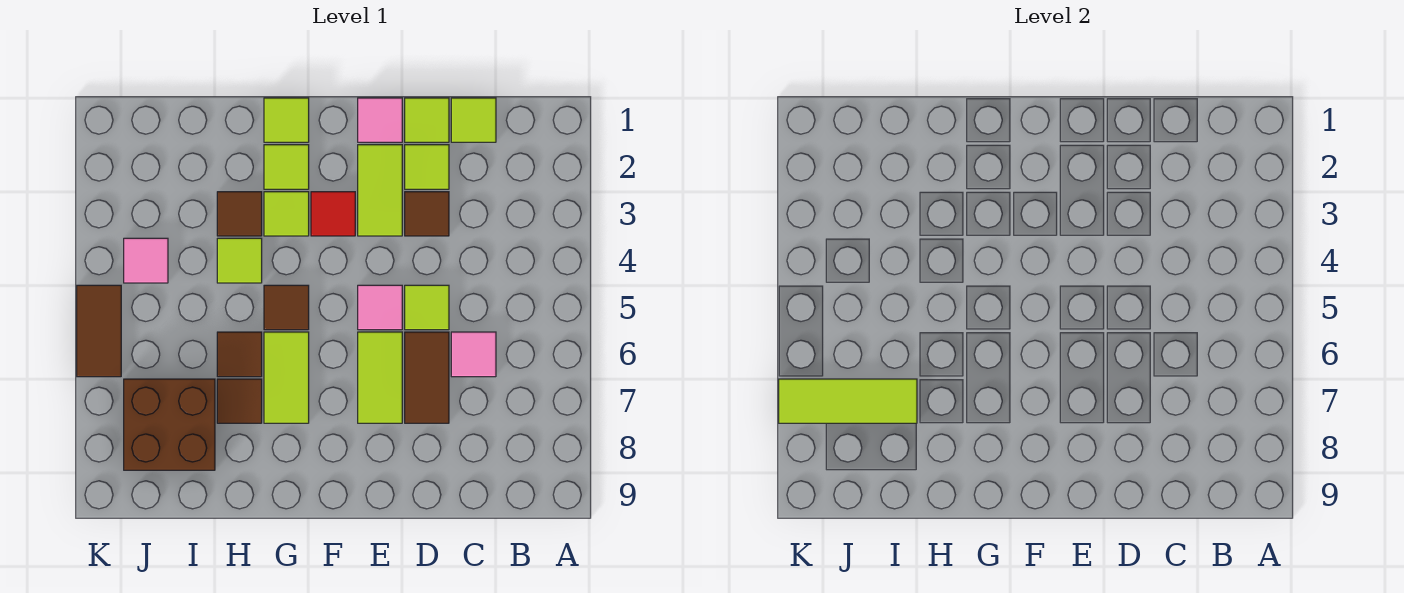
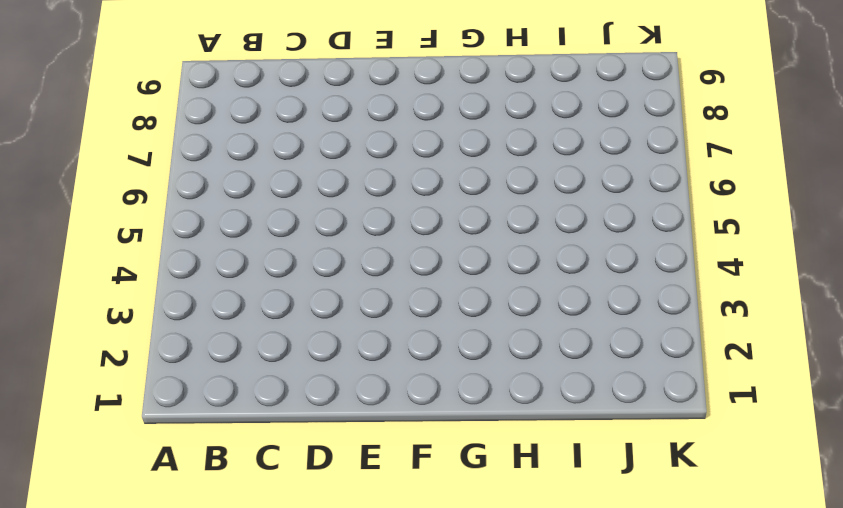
none -> lime 1x1 tile [451,98,496,142]
none -> pink 1x1 tile [451,332,496,377]
none -> lime 1x1 tile [405,98,449,142]

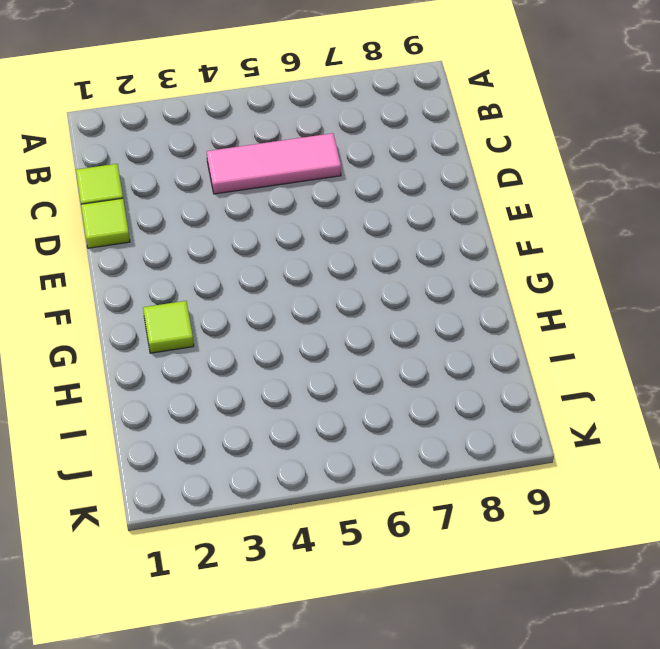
pink 1x3 tile [207,133,341,194] -> pink 1x1 tile [451,332,496,377]
none -> lime 1x1 tile [405,145,449,189]
none -> brown 1x1 tile [405,192,449,236]
none -> lime 1x1 tile [405,285,449,330]

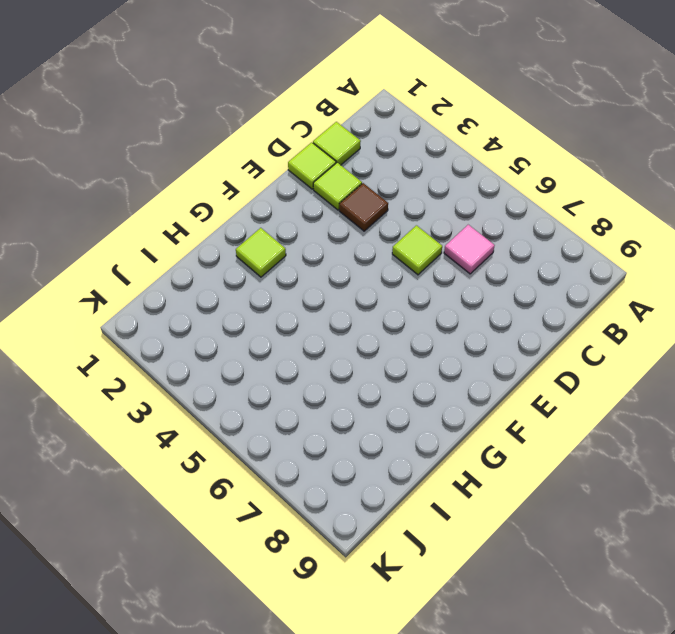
none -> brown 1x2 tile [405,332,449,423]
none -> pink 1x1 tile [358,98,402,142]
none -> lime 1x2 tile [358,145,402,236]

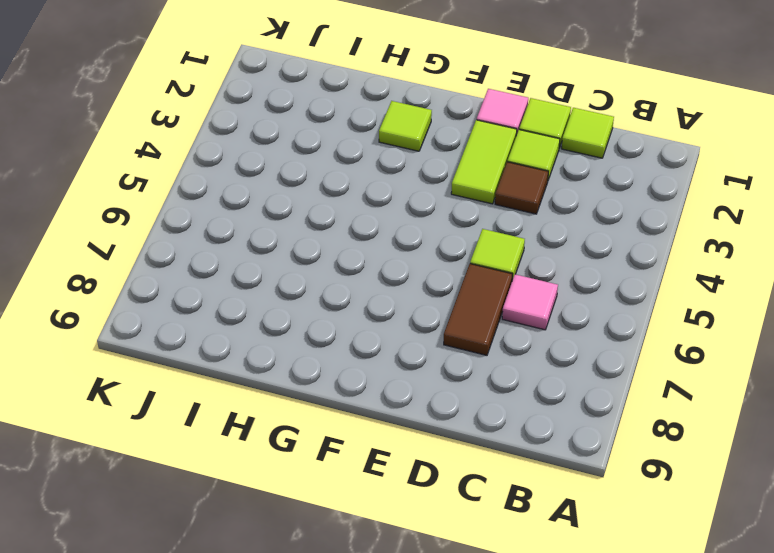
none -> pink 1x1 tile [358,285,402,330]
none -> lime 1x2 tile [358,332,402,423]
none -> red 1x1 tile [311,192,355,236]

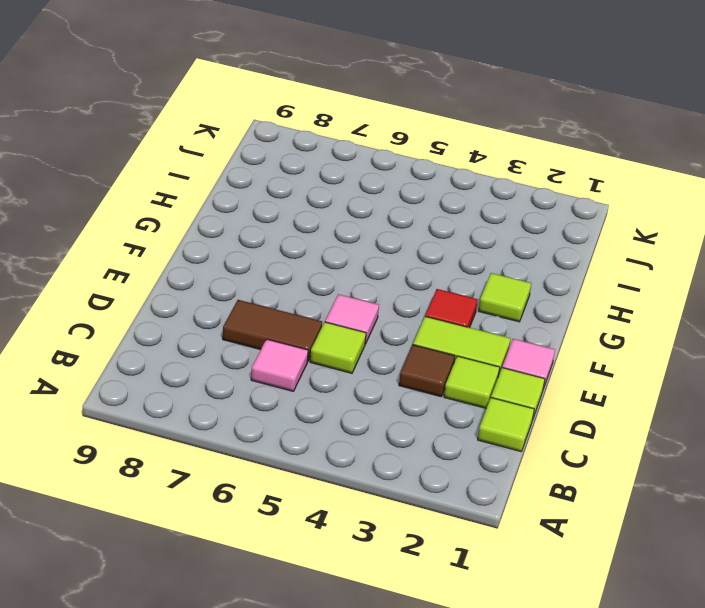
none -> lime 1x2 tile [358,332,402,423]
none -> lime 1x1 tile [264,98,309,142]
none -> lime 1x1 tile [264,192,309,236]

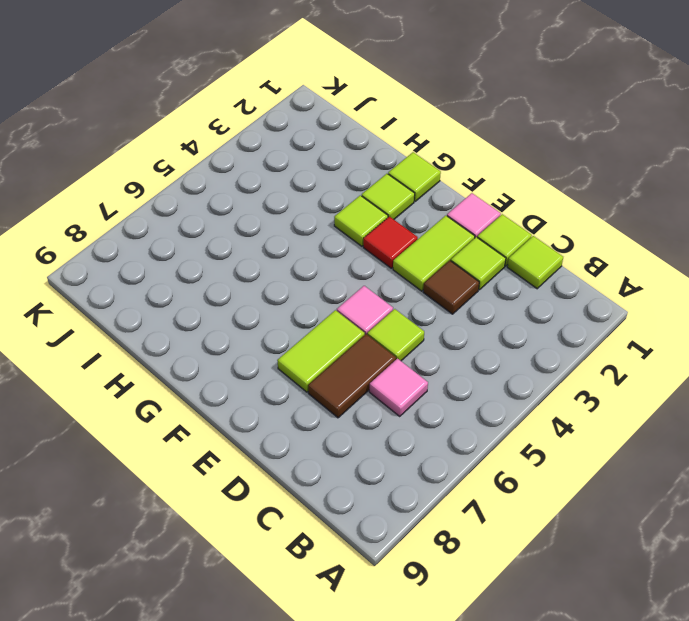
none -> brown 1x1 tile [264,285,309,330]
none -> lime 1x2 tile [264,332,309,423]
none -> brown 1x1 tile [217,192,262,236]

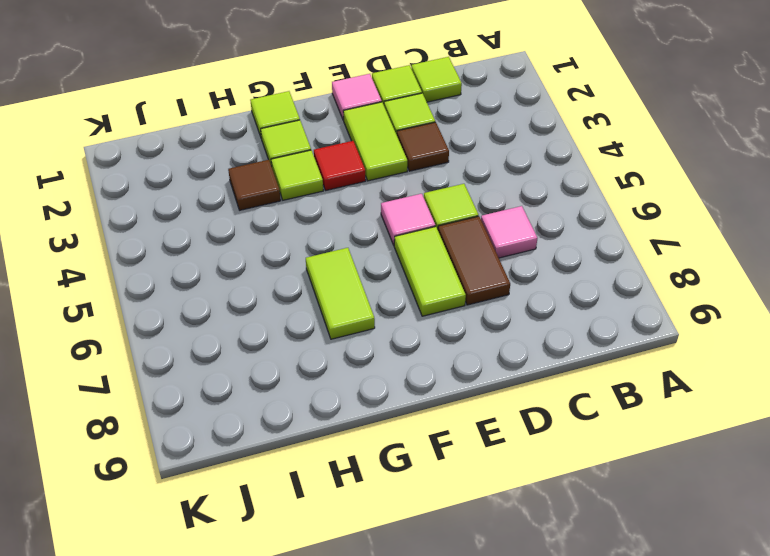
none -> brown 1x1 tile [264,285,309,330]
none -> lime 1x1 tile [217,238,262,283]
none -> brown 1x1 tile [217,332,262,377]

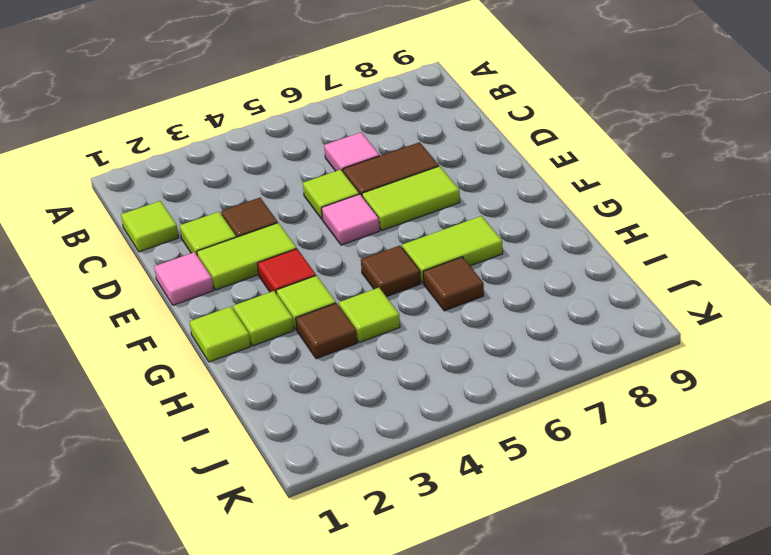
none -> lime 1x1 tile [405,98,449,142]
none -> brown 1x1 tile [217,379,262,423]
none -> brown 2x2 brick [124,379,215,470]

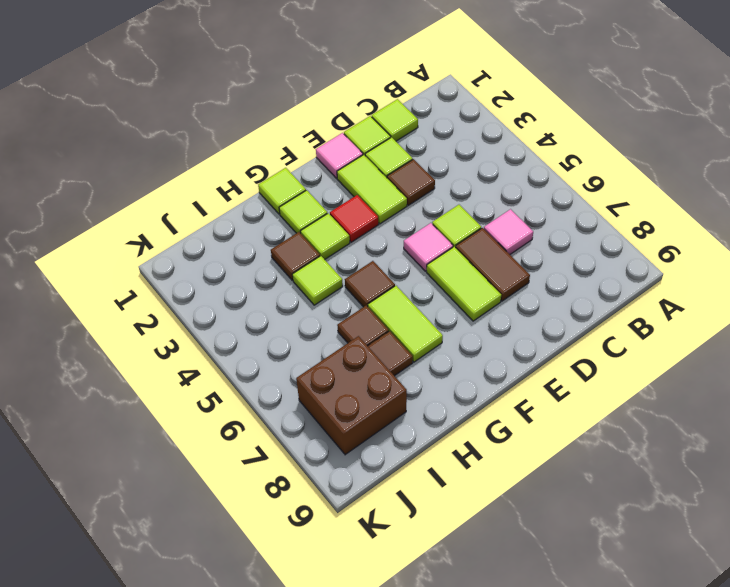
none -> pink 1x1 tile [124,238,168,283]
none -> brown 1x2 tile [77,285,121,377]
none -> lime 1x3 tile [779,379,917,423]

